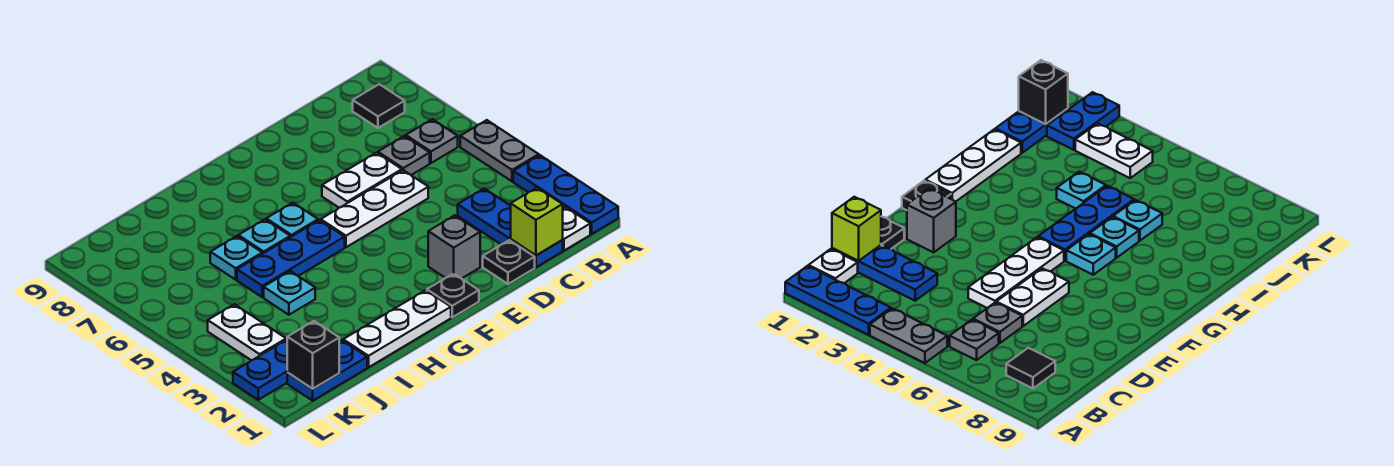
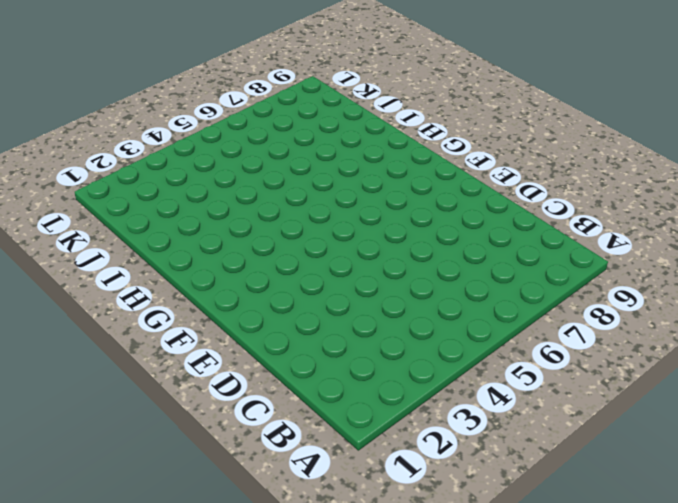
none -> blue 1x3 plate [513,155,618,234]
none -> grey 1x2 plate [460,120,539,181]
none -> white 1x1 plate [563,207,590,251]

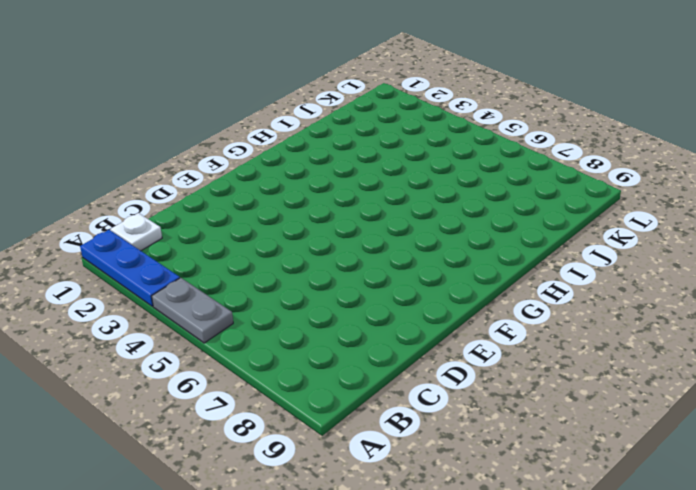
none -> grey 1x1 plate [406,119,458,163]
none -> black 1x1 tile [353,84,405,128]
none -> blue 1x3 plate [458,189,563,267]

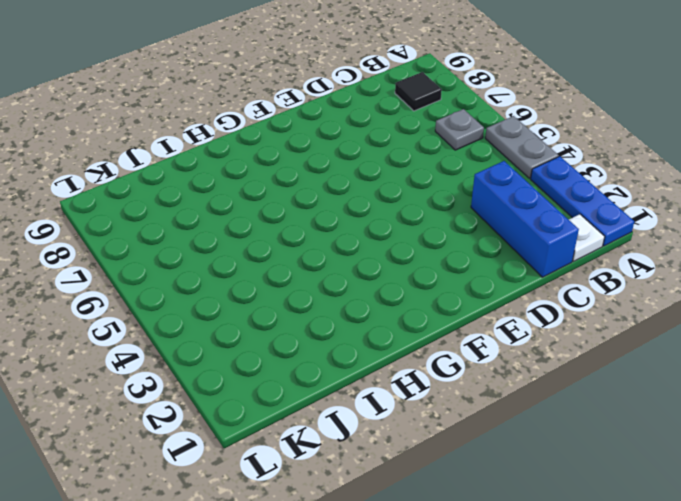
blue 1x3 brick [471,161,579,277] -> blue 1x3 plate [458,189,563,267]
none -> grey 1x1 plate [378,136,430,175]
none -> black 1x1 plate [483,240,535,284]
none -> white 1x3 plate [321,170,428,247]

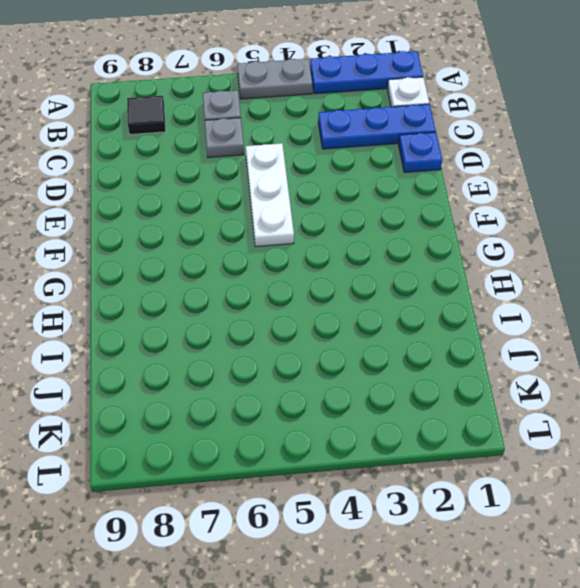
blue 1x1 plate [399,132,442,172] -> black 1x1 plate [483,240,535,284]
none -> white 1x2 plate [322,153,402,208]
none -> grey 1x1 brick [428,215,480,279]
none -> black 1x1 plate [427,273,479,317]

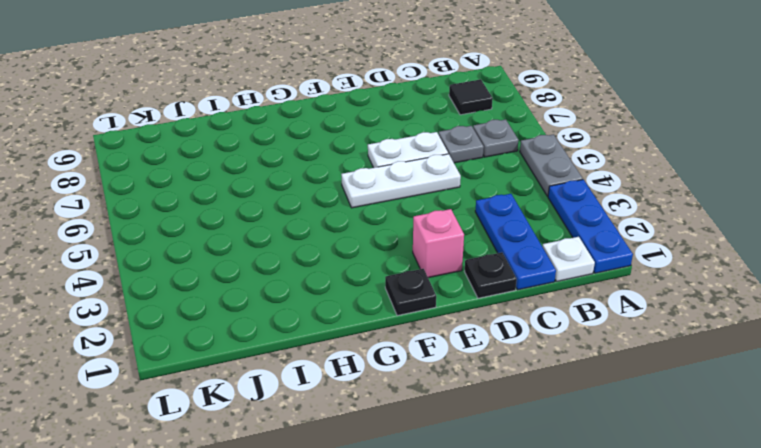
pink 1x1 brick [413,209,464,278] -> grey 1x1 brick [428,215,480,279]
none -> white 1x3 plate [343,290,451,367]
none -> blue 1x3 plate [237,220,345,297]
none -> cyan 1x1 plate [266,203,318,237]

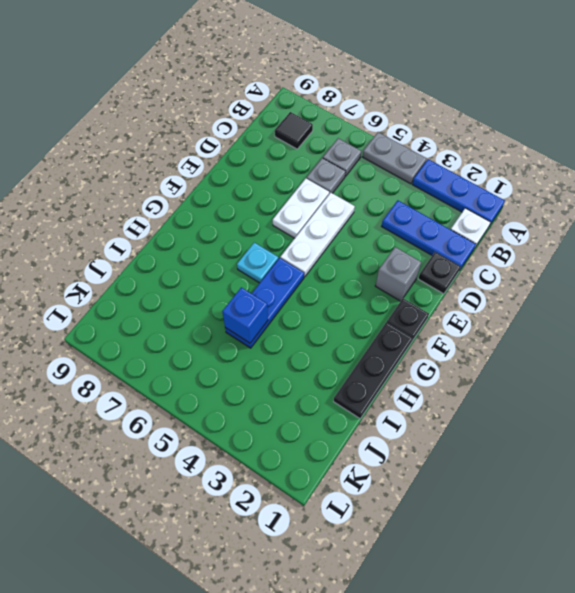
black 1x3 plate [334,322,413,419] -> white 1x3 plate [343,290,451,367]
blue 1x1 brick [222,287,268,343] -> none
none -> cyan 1x1 plate [238,219,290,254]
none -> cyan 1x1 plate [264,271,315,315]
none -> cyan 1x1 plate [210,236,262,280]

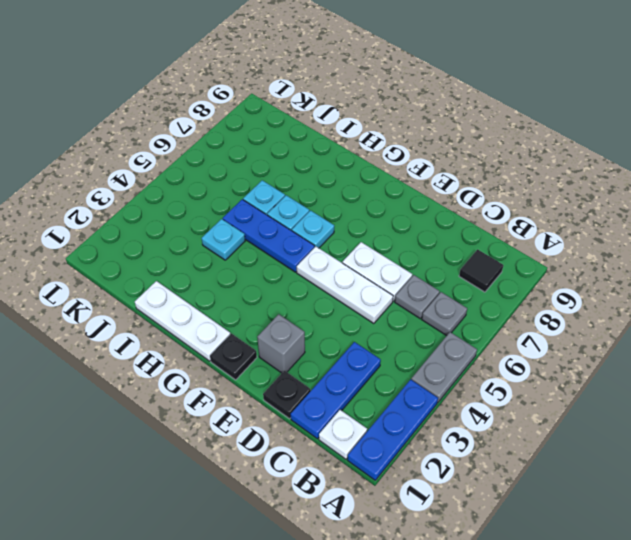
none -> blue 1x2 plate [287,340,367,401]
none -> blue 1x2 plate [233,340,288,400]
none -> white 1x2 plate [208,304,286,360]

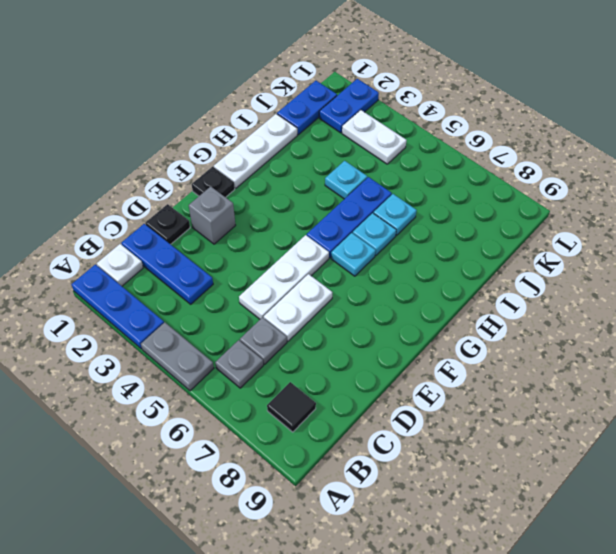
none -> lime 1x1 brick [511,188,563,255]
none -> black 1x1 brick [287,321,339,389]

